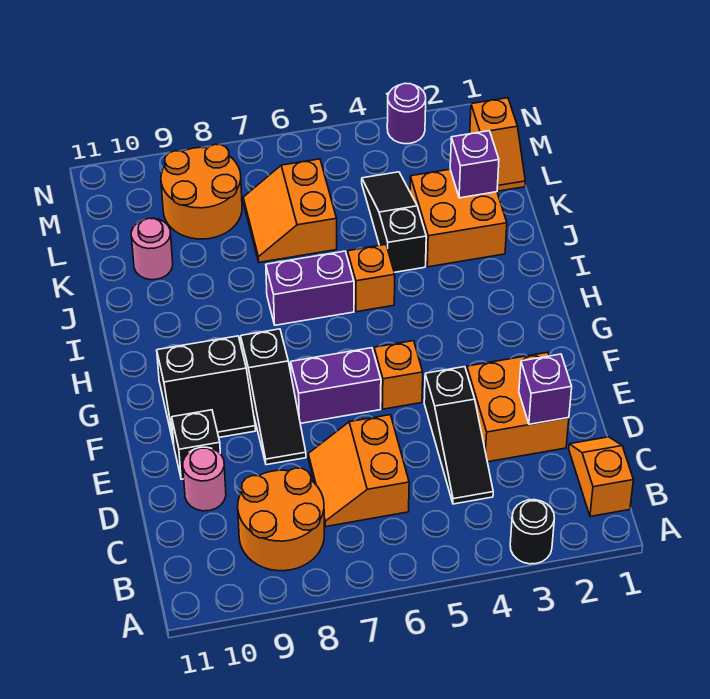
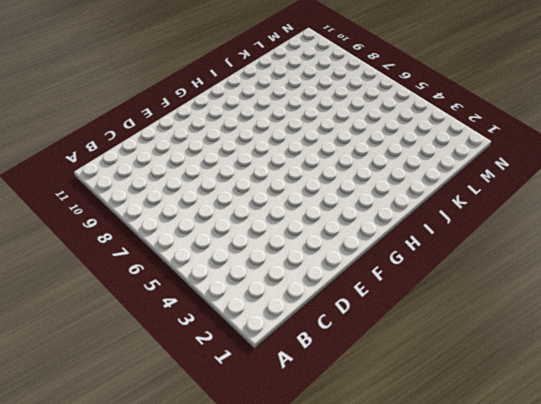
none -> black 1x1 round brick [510,500,554,564]
none -> orange 1x2 slope [569,437,633,517]
none -> orange 2x2 round brick [238,468,324,571]

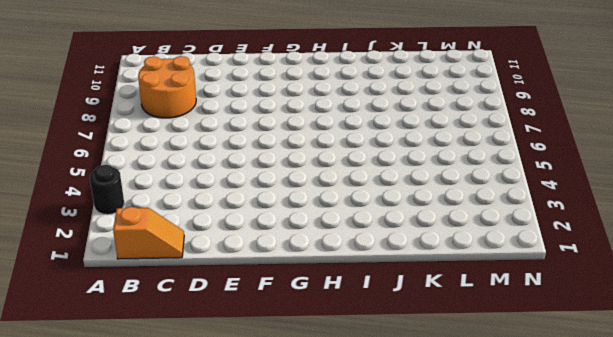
none -> black 1x3 slope [424,367,493,504]
none -> orange 2x2 slope [308,415,409,527]
none -> orange 2x2 brick [467,352,569,462]

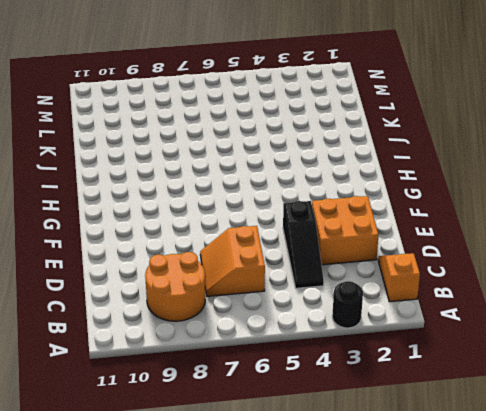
none -> pink 1x1 round brick [183,447,226,511]
none -> black 1x3 slope [241,329,306,465]
none -> black 1x1 brick [172,410,220,479]

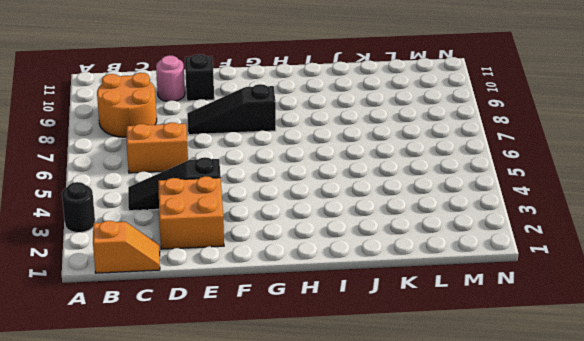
none -> orange 1x1 brick [374,341,423,409]
none -> purple 1x2 brick [291,348,381,424]
none -> black 2x2 slope [157,336,256,444]

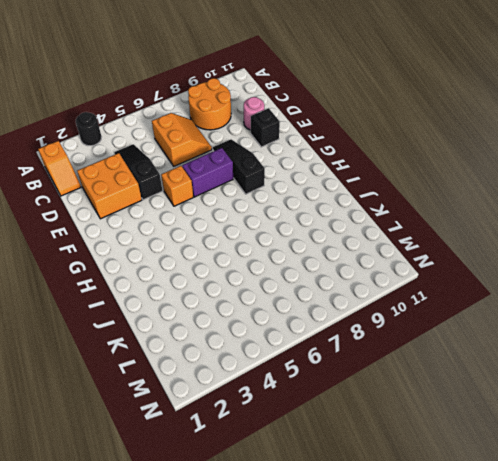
none -> black 2x2 slope [157,336,256,444]
none -> orange 1x1 brick [348,244,395,312]
none -> purple 1x2 brick [266,251,354,325]

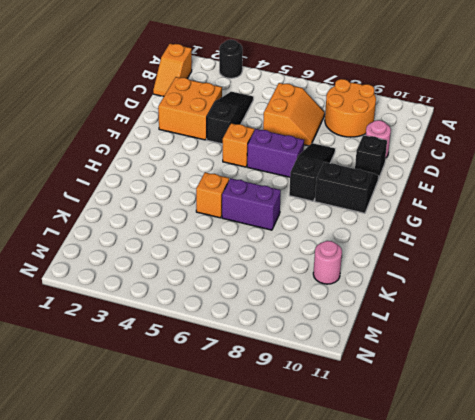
none -> orange 2x2 brick [410,169,507,267]
none -> black 1x3 slope [362,172,426,272]
none -> orange 2x2 slope [243,159,337,262]

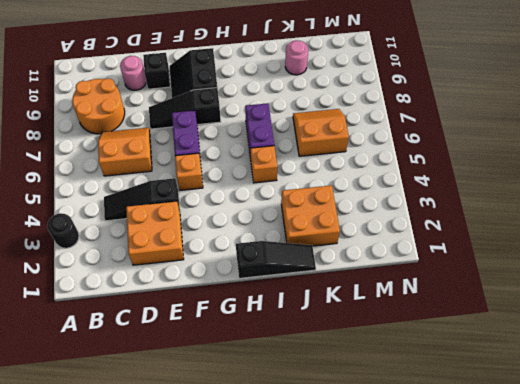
black 1x3 slope [236,241,316,278] -> black 1x3 slope moved to [362,172,426,272]
none -> orange 1x2 slope [569,437,633,517]
none -> orange 1x2 slope [470,98,525,191]
none -> orange 2x2 round brick [161,144,242,239]

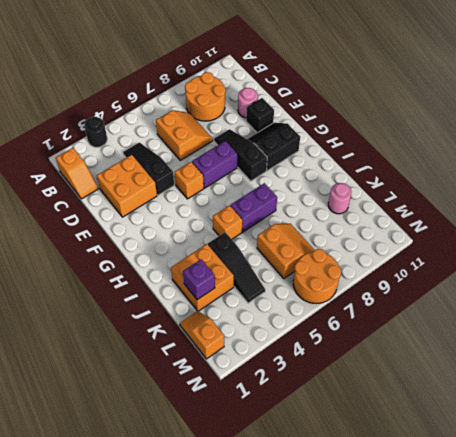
orange 2x2 round brick [293,249,341,304] -> orange 2x2 round brick moved to [161,144,242,239]
none -> purple 1x1 round brick [387,83,426,144]
none -> purple 1x1 brick [519,354,572,424]

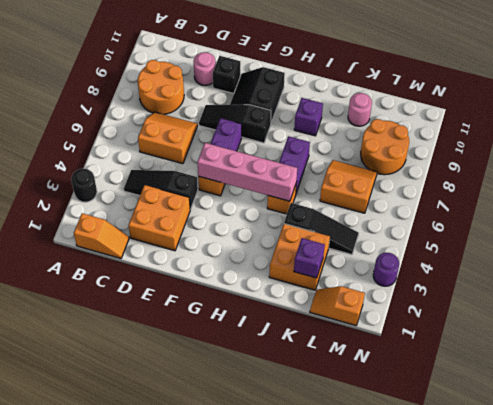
pink 1x4 brick [197,143,297,201] -> none
purple 1x1 brick [294,98,323,136] -> purple 1x1 brick moved to [519,354,572,424]

